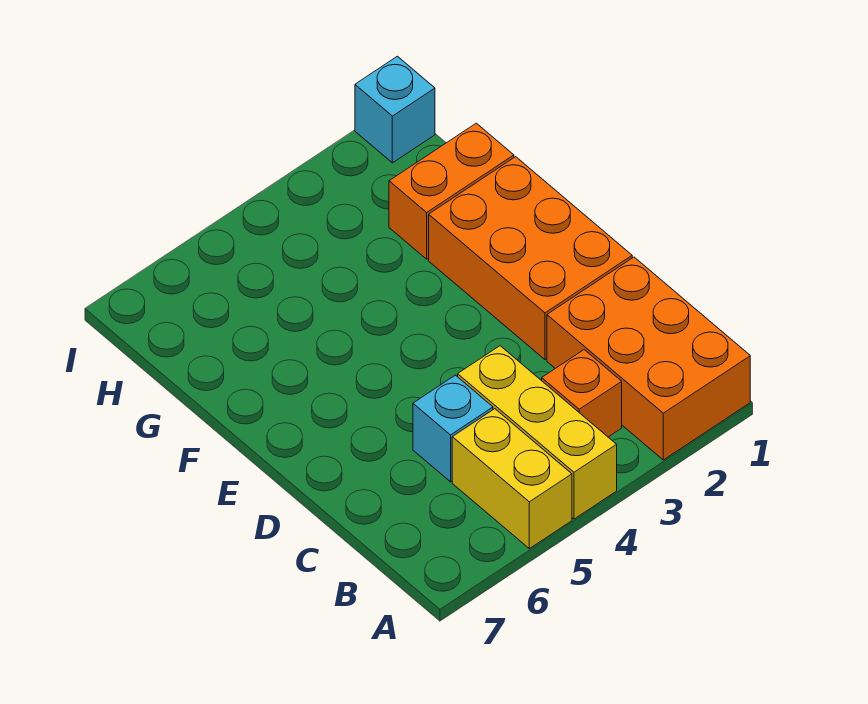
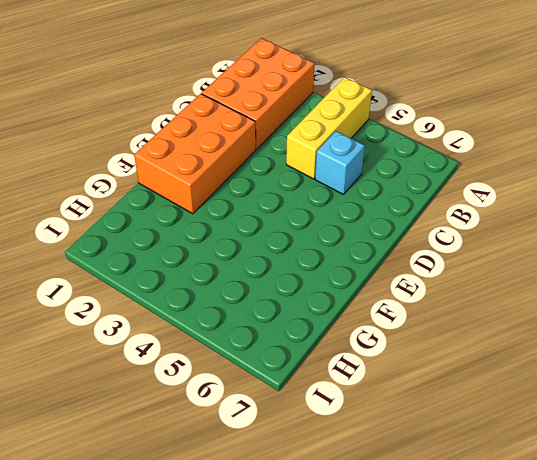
none -> yellow 1x2 brick [452,409,572,549]
none -> orange 1x1 brick [542,350,622,437]

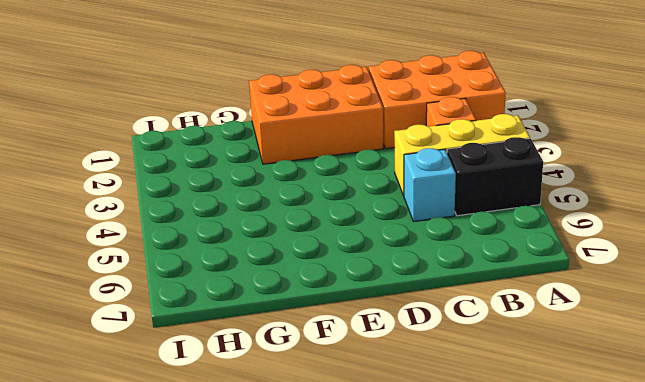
black 1x2 brick [447,137,543,216] -> yellow 1x2 brick [452,409,572,549]
none -> orange 1x2 brick [389,123,514,259]
none -> cyan 1x1 brick [355,56,435,163]

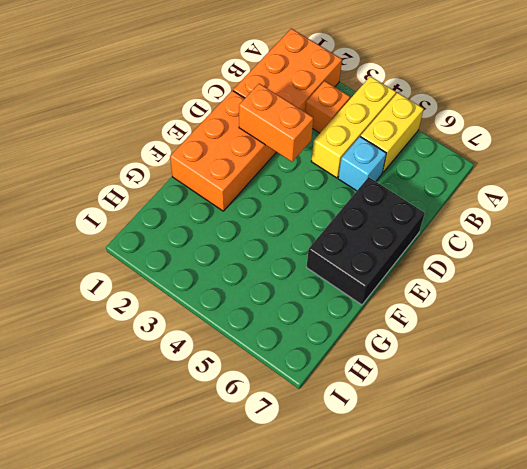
orange 1x2 brick [239,84,313,162] -> orange 1x2 brick moved to [389,123,514,259]
black 2x3 brick [307,177,425,305] -> none
none -> cyan 1x1 brick [355,56,435,163]

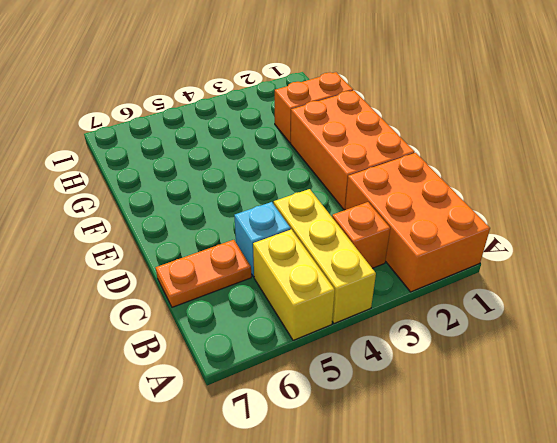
orange 1x2 plate [156,240,251,307] -> none
none -> cyan 1x1 brick [355,56,435,163]

